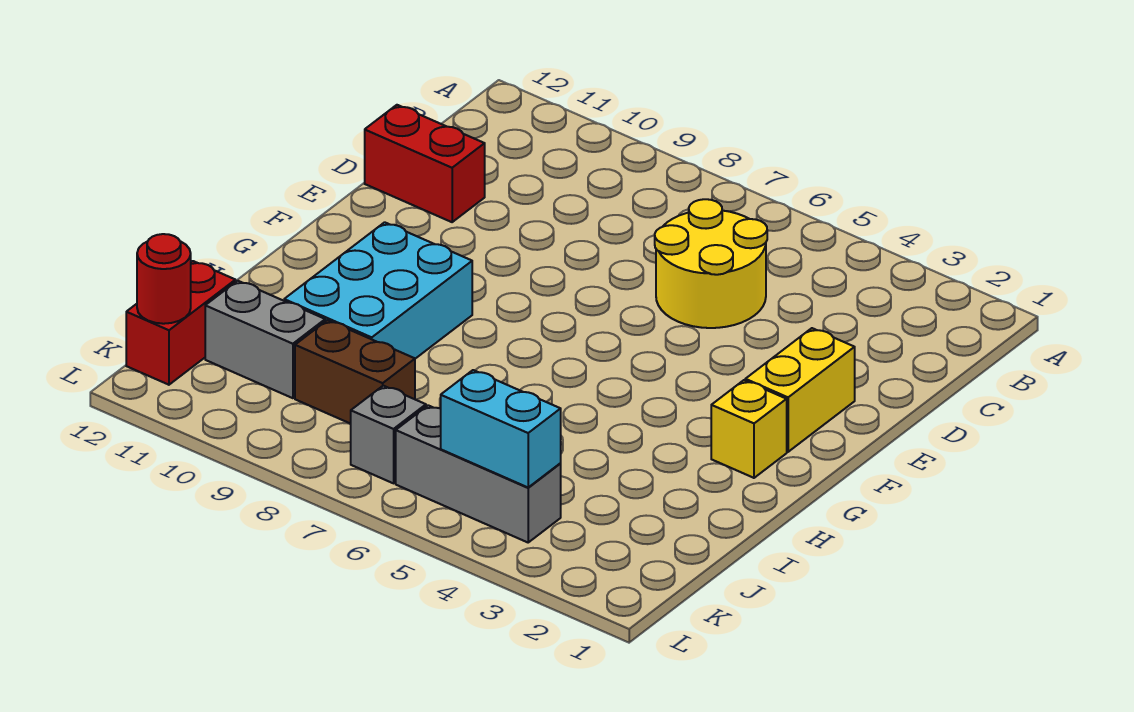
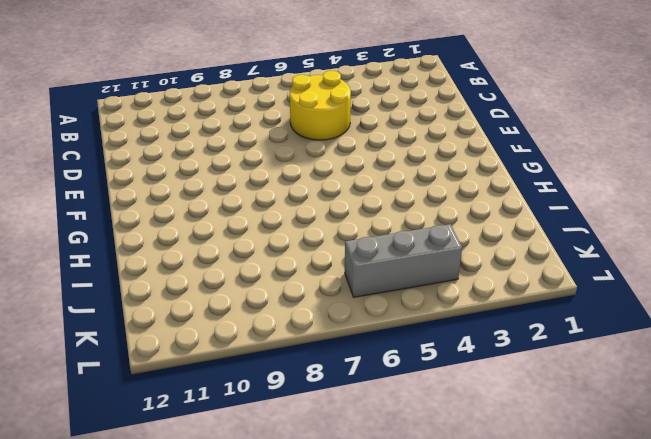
none -> red 1x2 brick [365,105,485,222]
none -> yellow 1x2 brick [745,328,855,452]
none -> yellow 1x1 brick [711,380,787,478]

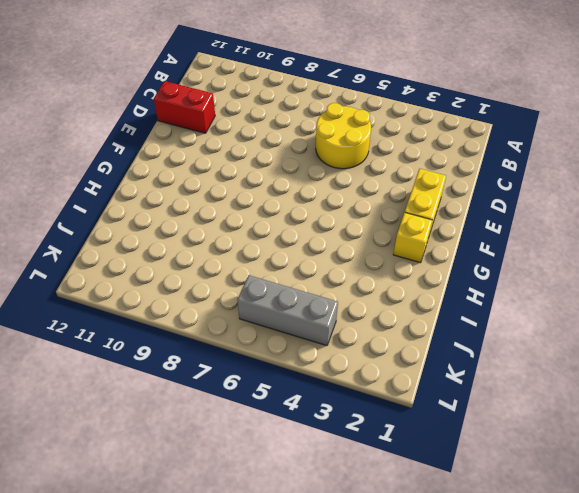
none -> cyan 2x3 brick [284,222,472,359]
none -> brown 1x2 brick [295,320,415,424]
none -> grey 1x2 brick [205,281,325,398]

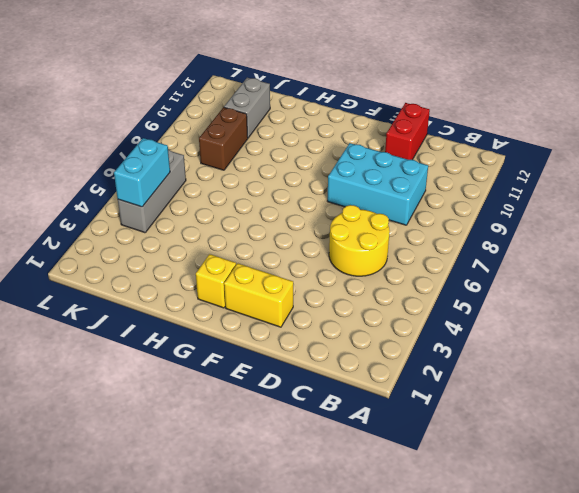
cyan 2x3 brick [327,143,428,225] -> cyan 2x3 brick moved to [284,222,472,359]
none -> red 1x2 brick [126,261,235,385]
none -> grey 1x1 brick [351,386,426,483]
none -> red 1x1 round brick [137,234,191,324]

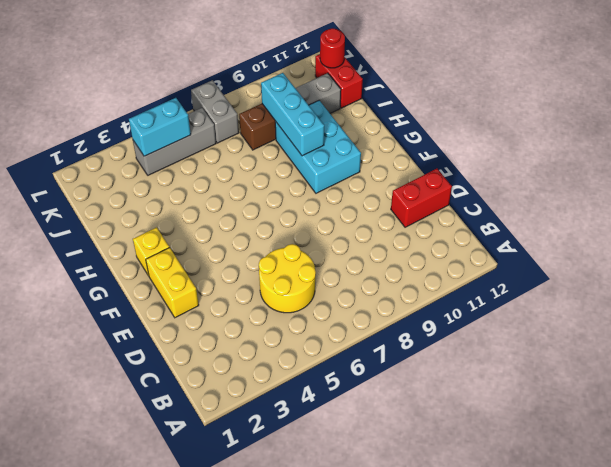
cyan 1x3 brick [261,73,324,156] -> none
grey 1x2 brick [191,80,239,143] -> grey 1x1 brick [351,386,426,483]

